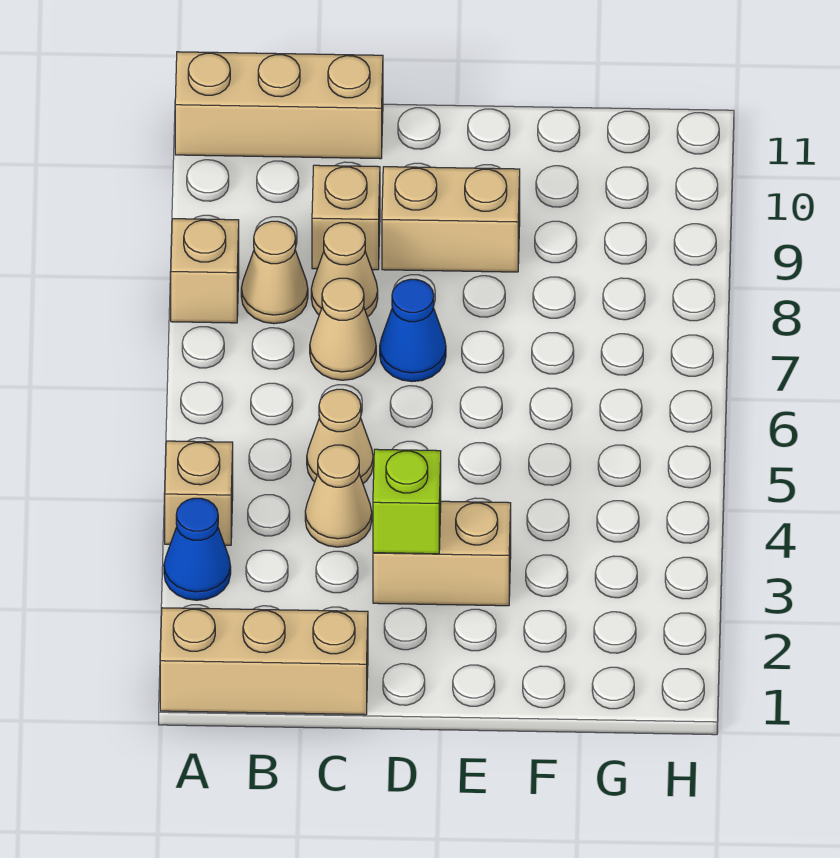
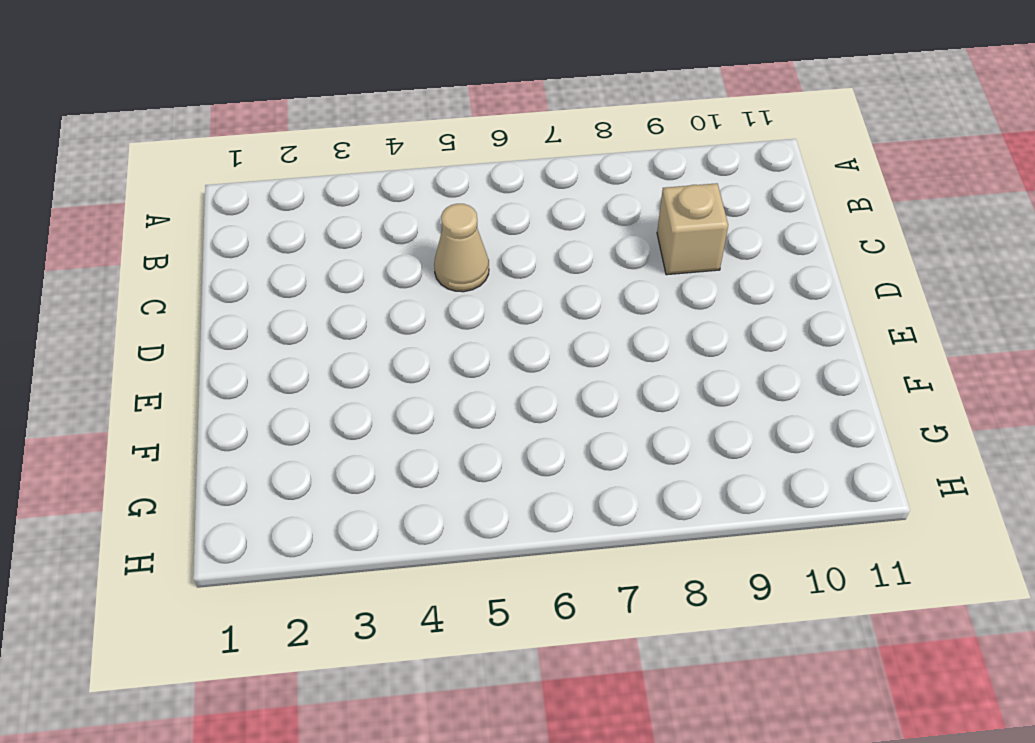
none -> tan 1x3 brick [160,608,368,715]
none -> blue 1x1 cone [164,498,231,600]
none -> tan 1x1 brick [165,441,233,545]

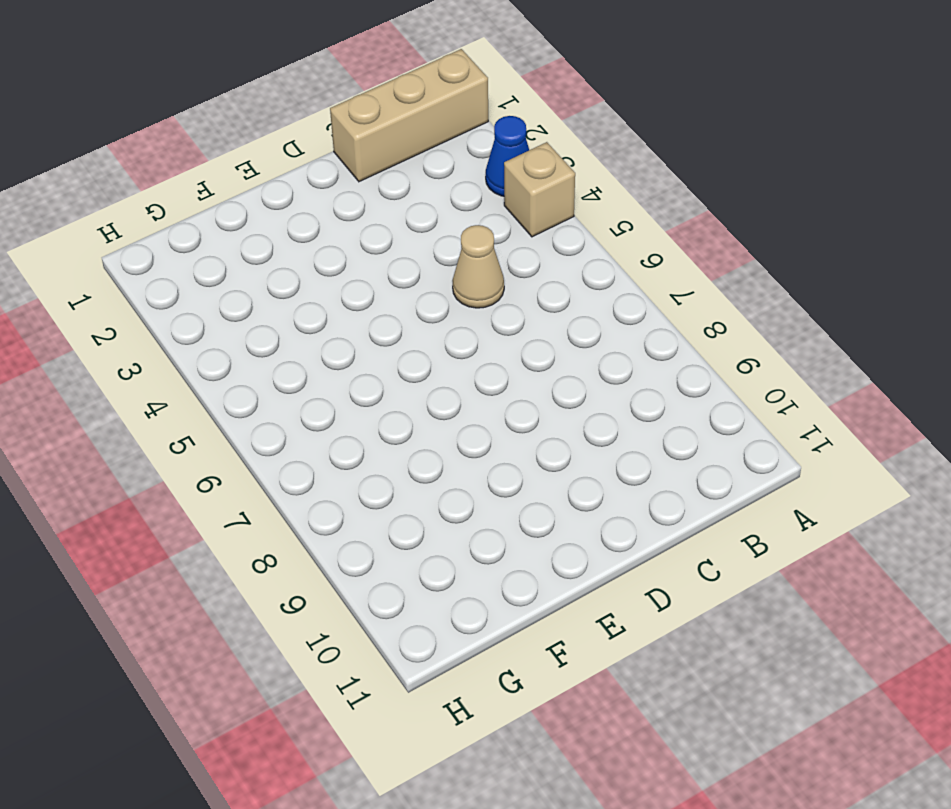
none -> tan 1x1 brick [171,219,239,323]
none -> tan 1x3 brick [175,52,383,159]
none -> tan 1x1 cone [241,221,308,324]

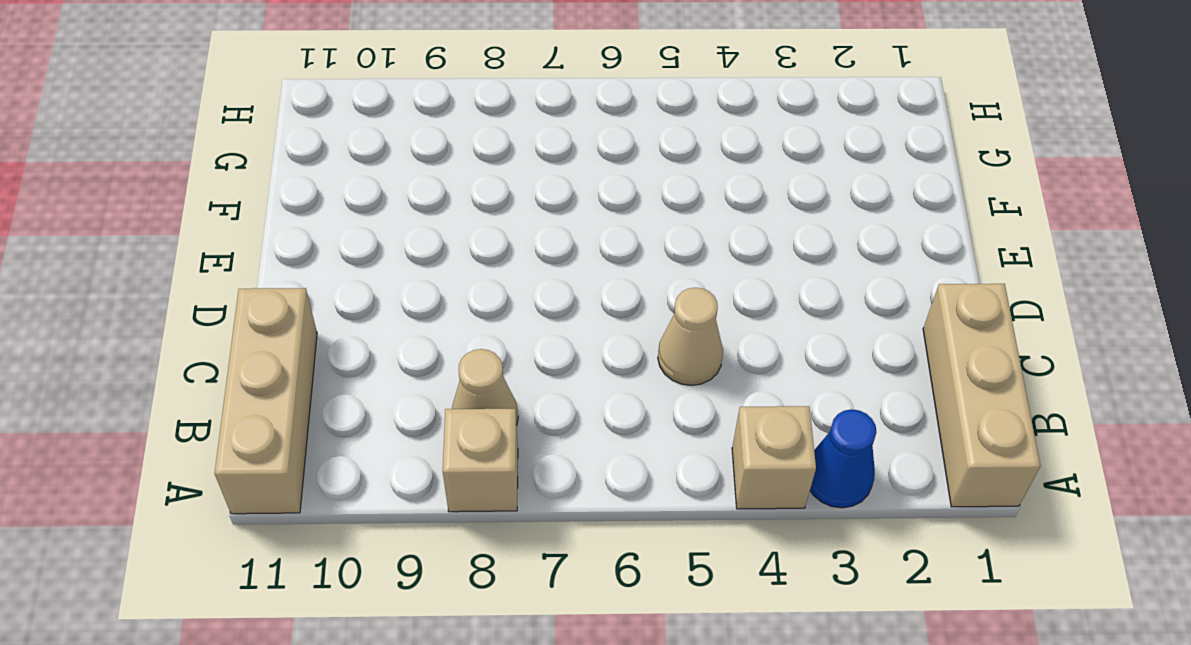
none -> tan 1x1 cone [305,445,372,547]
none -> tan 1x1 cone [310,278,376,380]
none -> tan 1x1 cone [311,223,378,317]

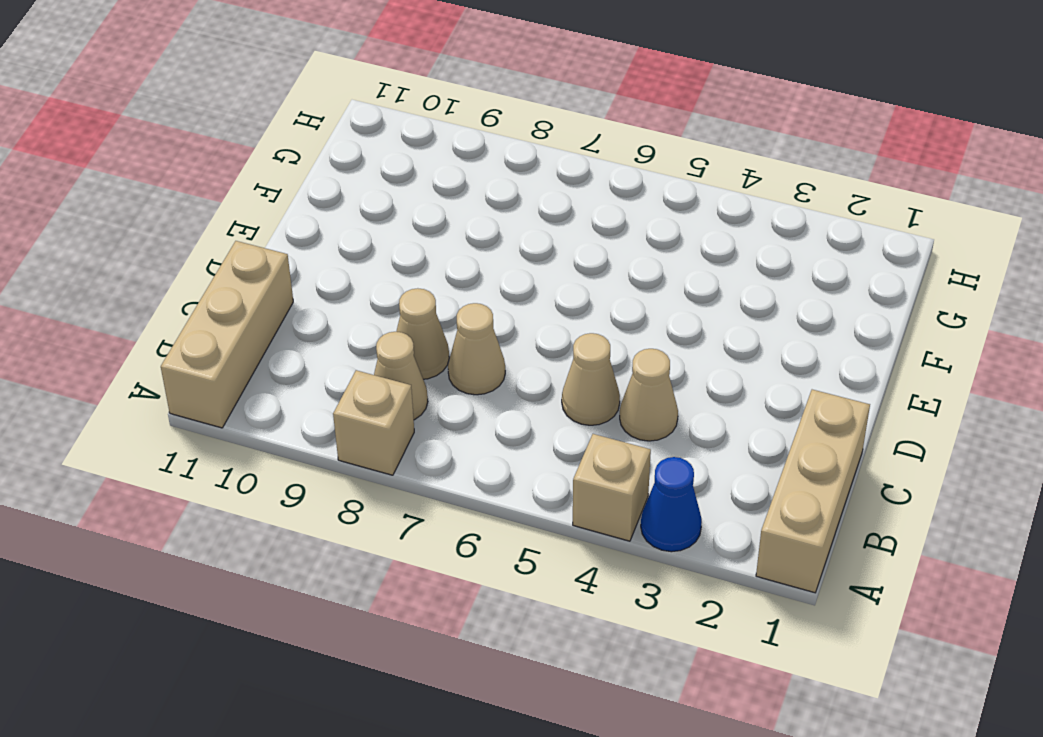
none -> tan 1x1 brick [312,165,380,270]
none -> tan 1x2 brick [373,501,511,606]
none -> blue 1x1 cone [380,279,446,382]

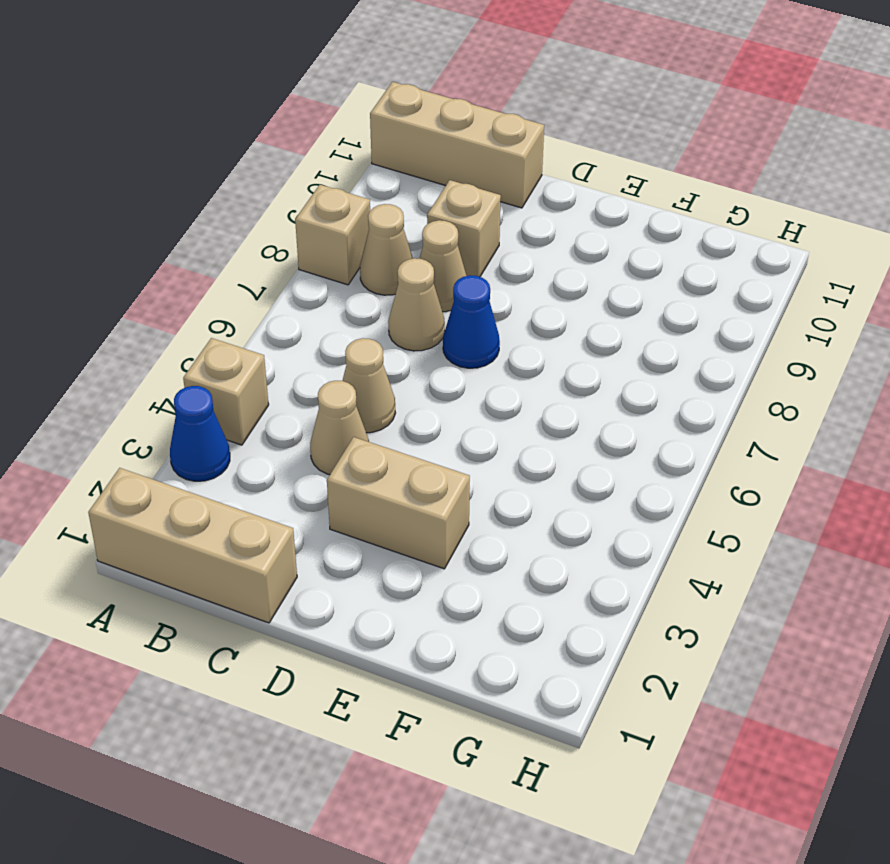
none -> tan 1x2 brick [382,167,520,272]
none -> lime 1x1 brick [373,449,441,554]

